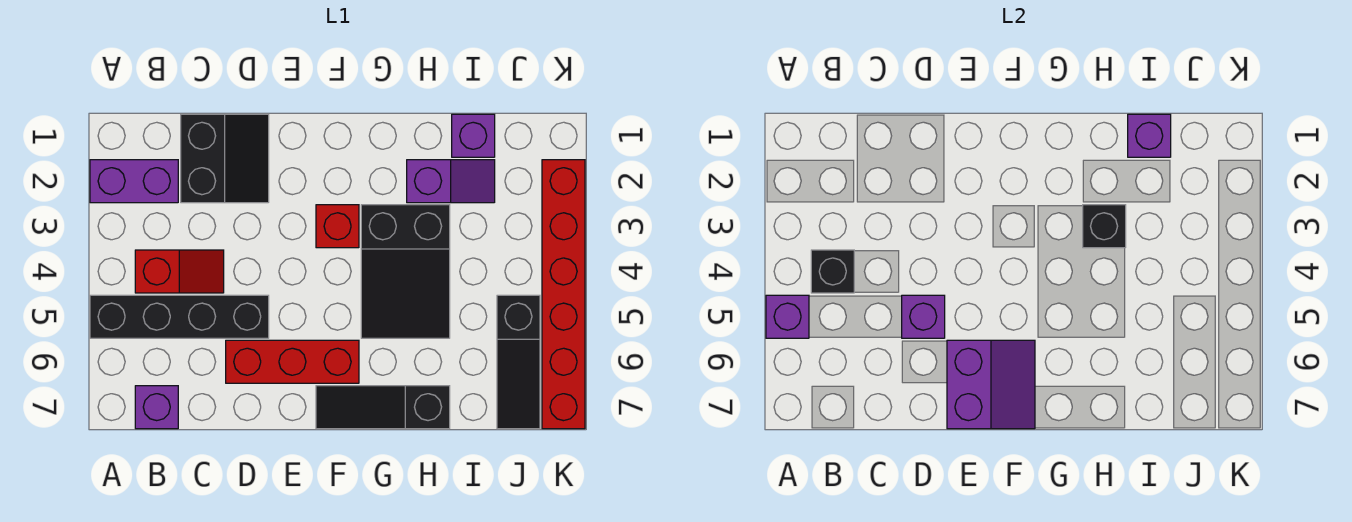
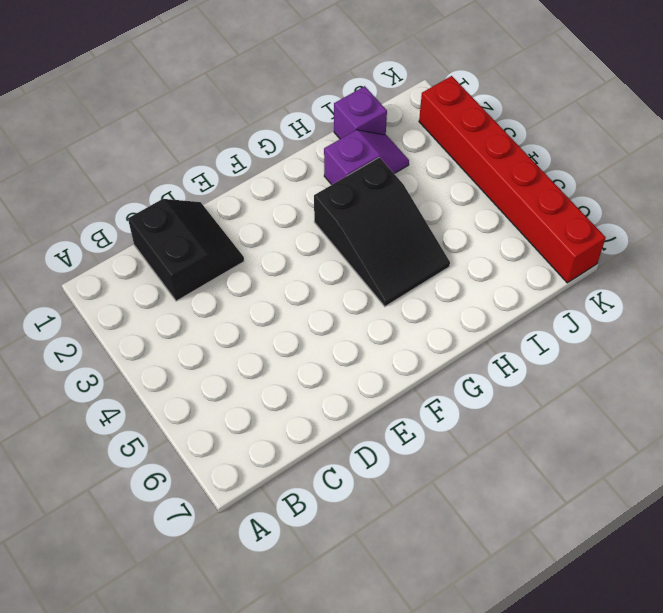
none -> purple 1x2 brick [90,160,178,203]
none -> black 1x4 brick [90,295,269,338]
none -> red 1x2 slope [135,250,224,293]

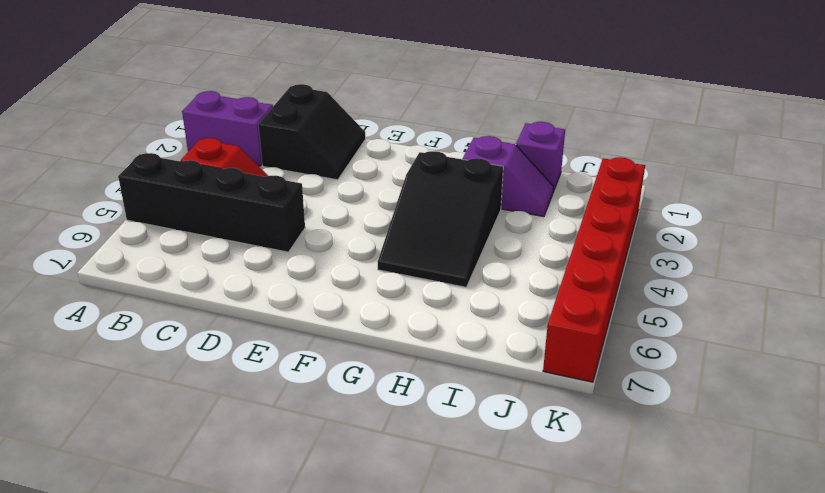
none -> purple 1x1 brick [135,386,178,429]
none -> red 1x3 brick [226,340,359,383]
none -> red 1x1 brick [316,205,359,248]

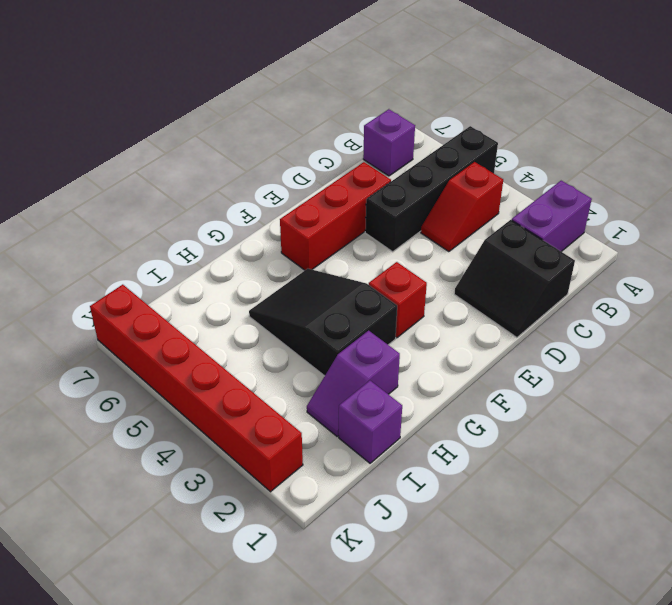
none -> black 1x3 slope [316,386,450,429]
none -> black 1x3 slope [497,295,540,429]
none -> purple 1x1 brick [766,295,809,338]

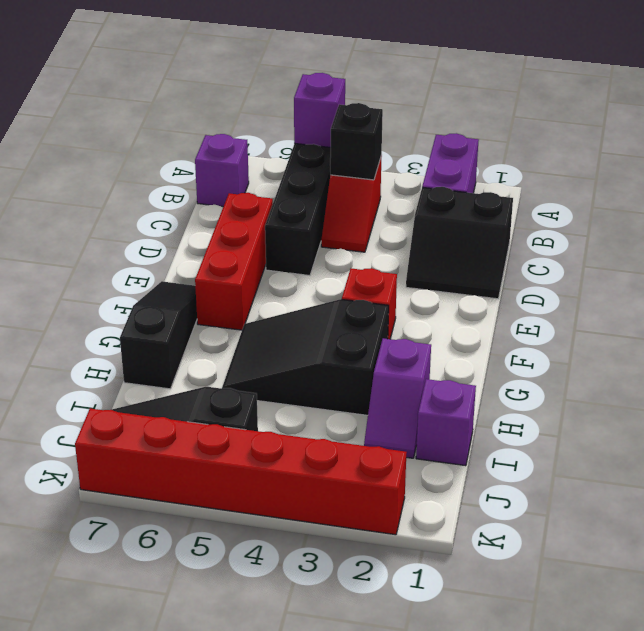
none -> purple 1x1 brick [902,295,945,338]
none -> purple 2x2 slope [947,340,1035,429]
none -> black 1x1 brick [1083,205,1126,248]

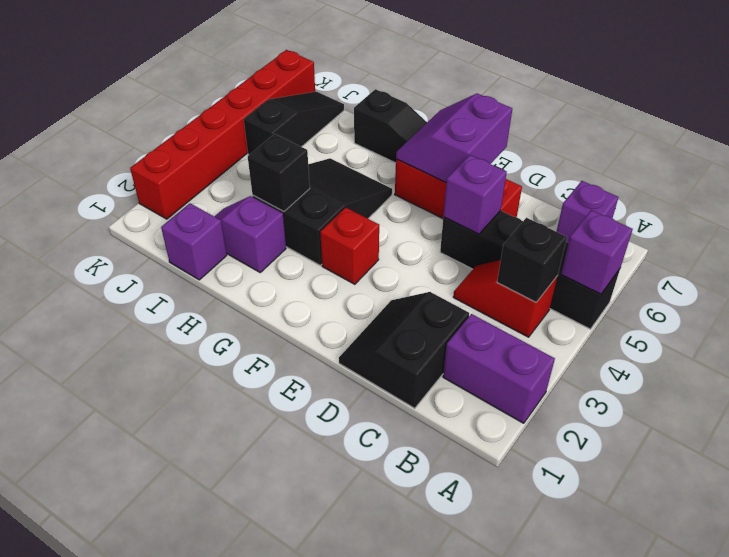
none -> purple 1x1 brick [1128,114,1171,157]

